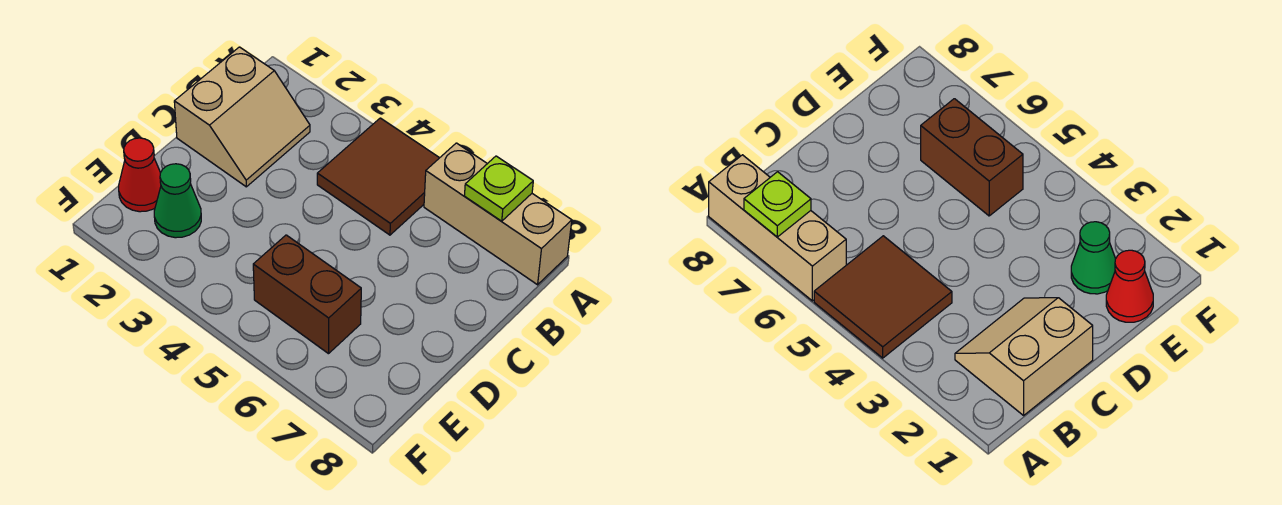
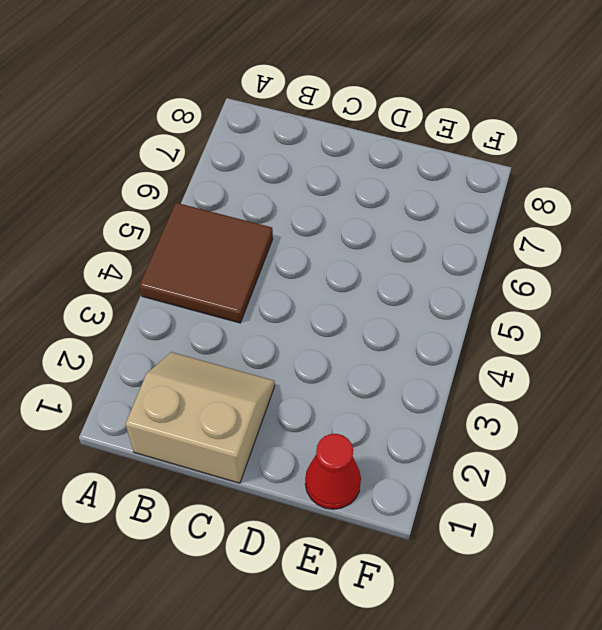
none -> tan 1x3 brick [424,143,572,285]
none -> green 1x1 cone [154,164,201,238]

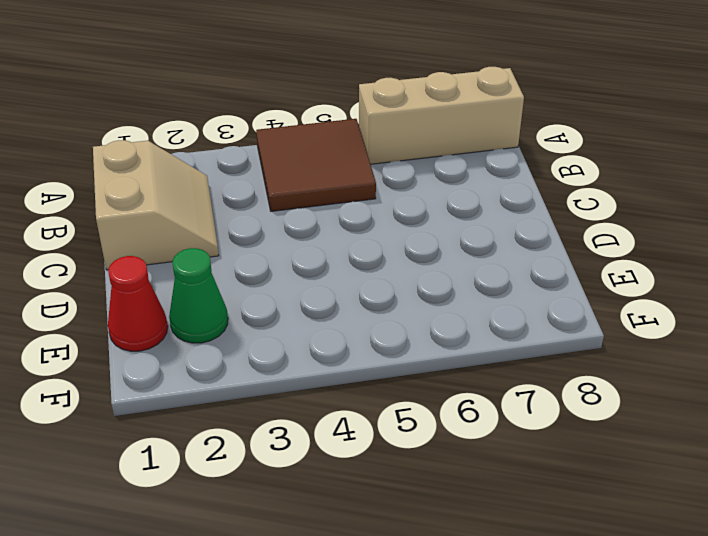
none -> brown 1x2 brick [253,235,361,354]
none -> lime 1x1 plate [464,156,533,221]

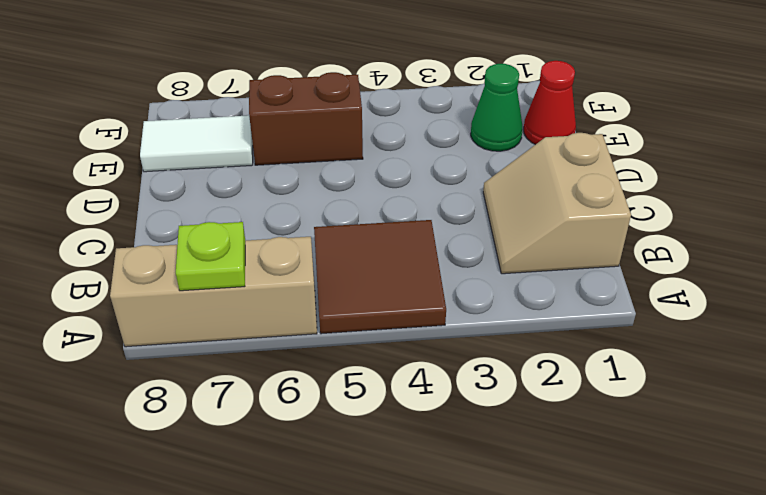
white 1x2 tile [140,115,253,172] -> none

